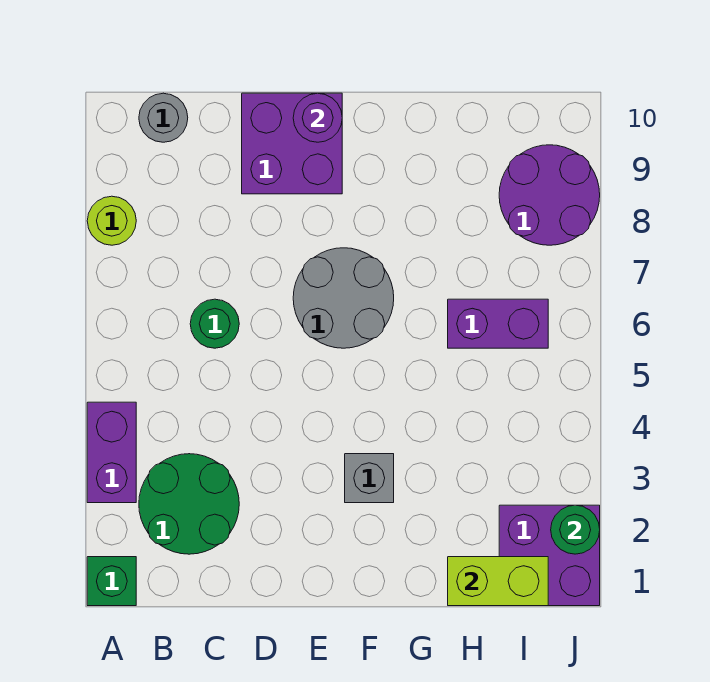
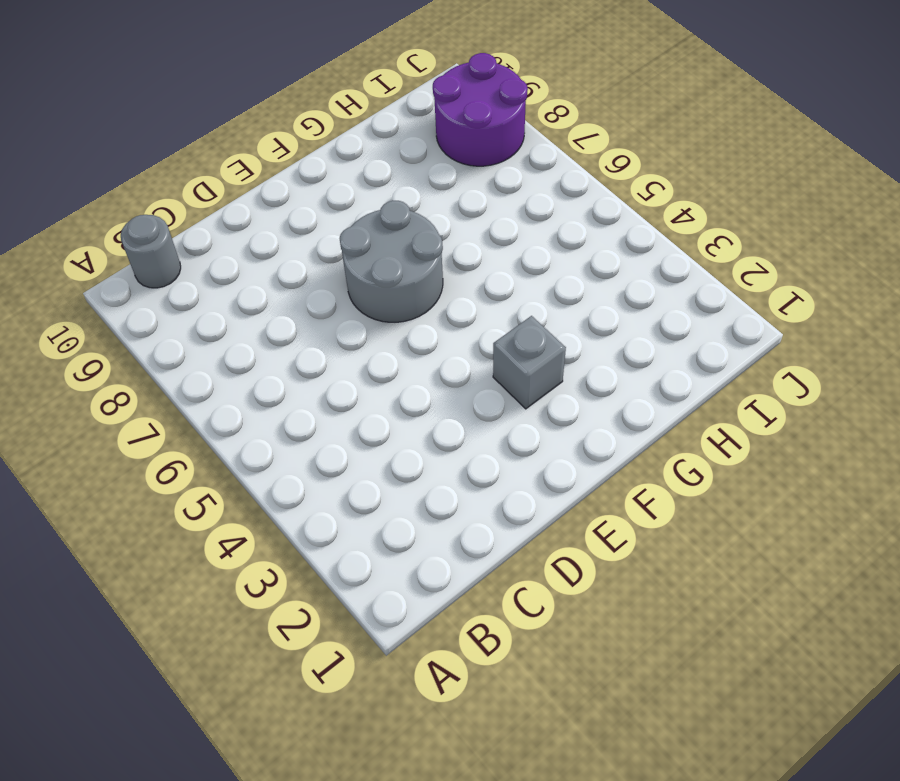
none -> green 1x1 brick [87,557,136,606]
none -> purple 1x2 brick [87,402,136,503]
none -> lime 1x1 round brick [87,196,136,245]

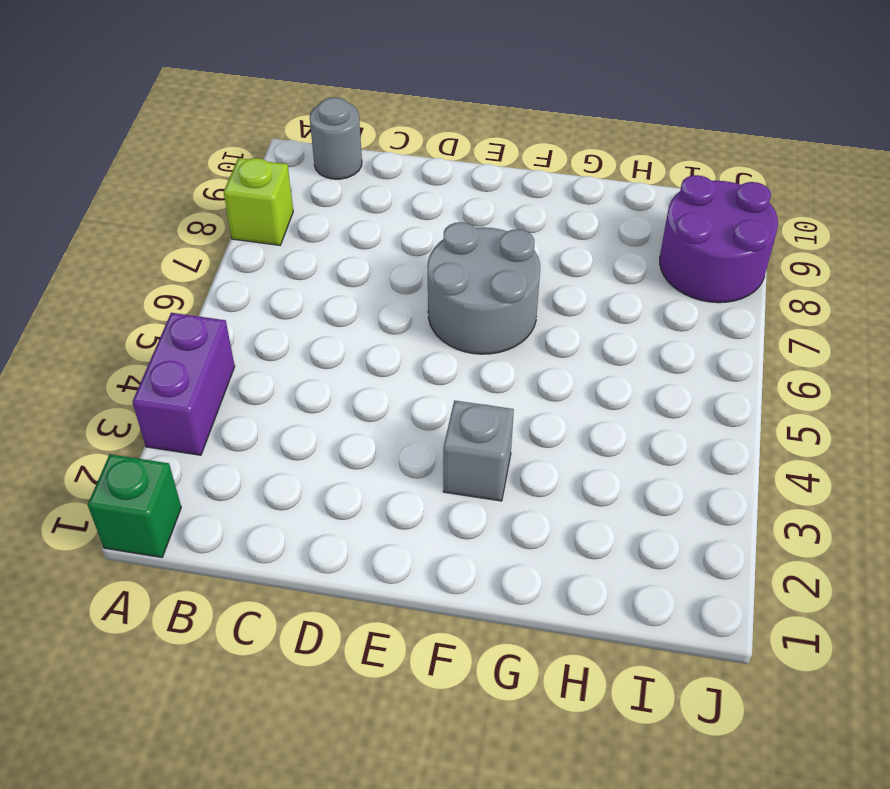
lime 1x1 brick [224,158,293,245] -> lime 1x1 round brick [87,196,136,245]
none -> green 2x2 round brick [139,454,239,554]
none -> green 1x1 round brick [190,299,239,348]
none -> purple 2x2 brick [242,93,342,194]

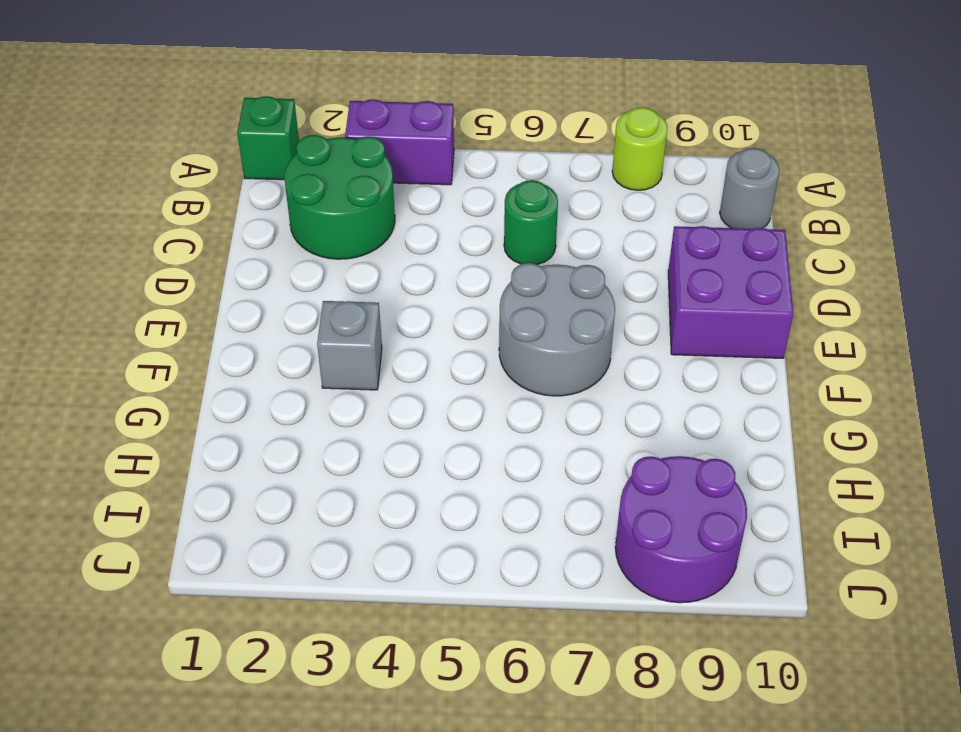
none -> purple 1x2 brick [448,299,548,348]
none -> purple 2x2 brick [499,505,600,606]
none -> purple 1x1 round brick [293,93,342,142]

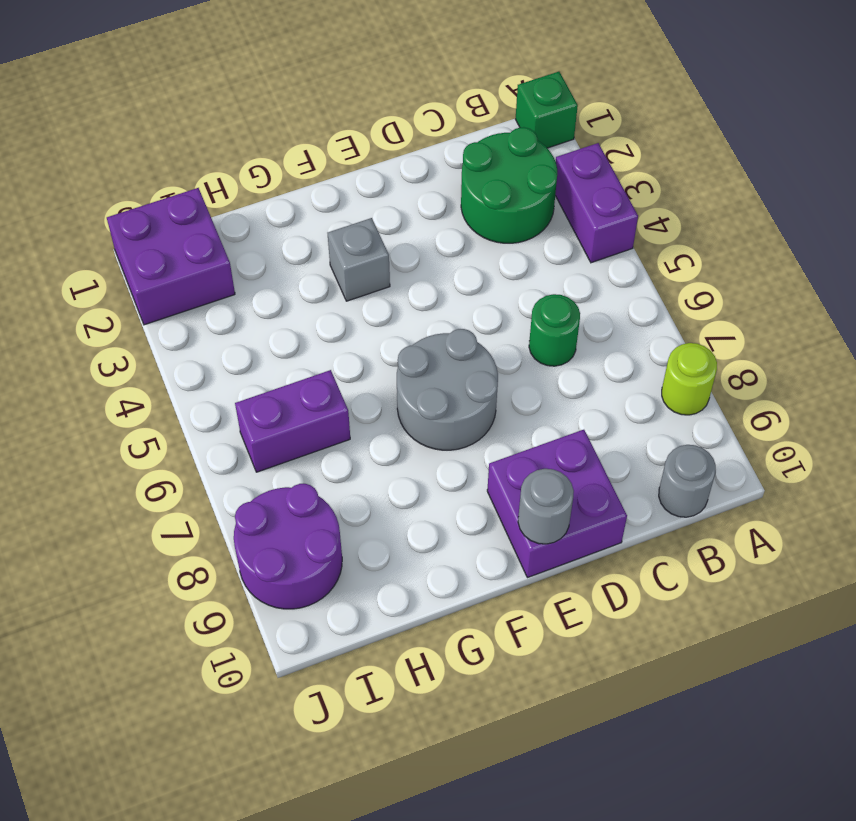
grey 1x1 round brick [518,469,574,544] -> purple 1x1 round brick [293,93,342,142]
none -> lime 1x2 brick [448,557,548,606]
none -> green 1x1 round brick [551,505,600,554]

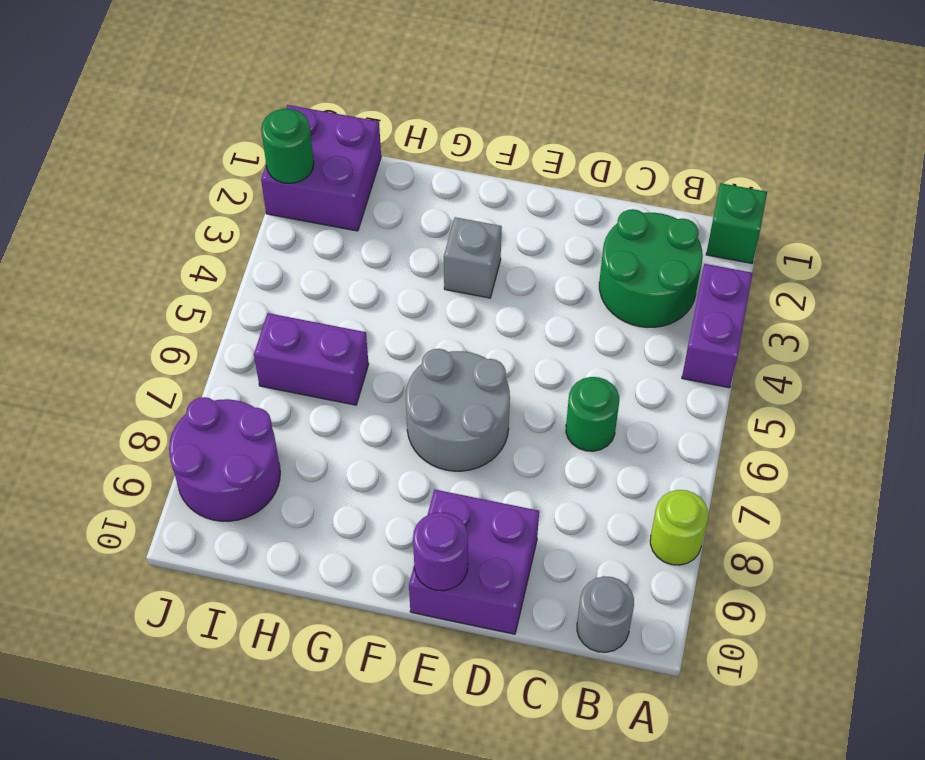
none -> lime 1x2 brick [448,557,548,606]

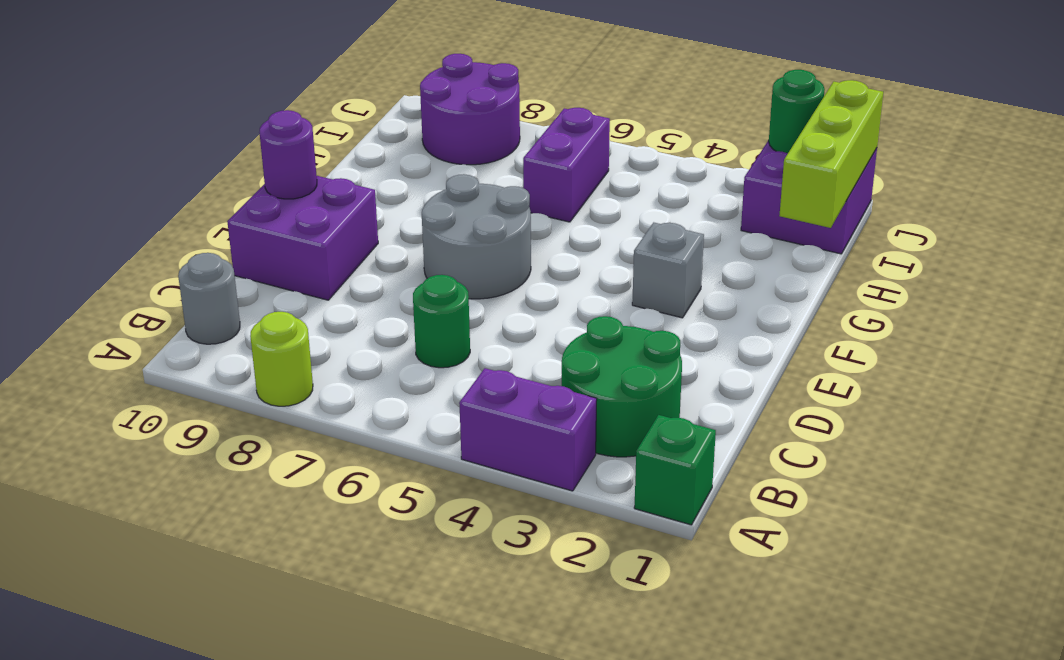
lime 1x3 brick [779,80,883,228] -> lime 1x2 brick [448,557,548,606]

